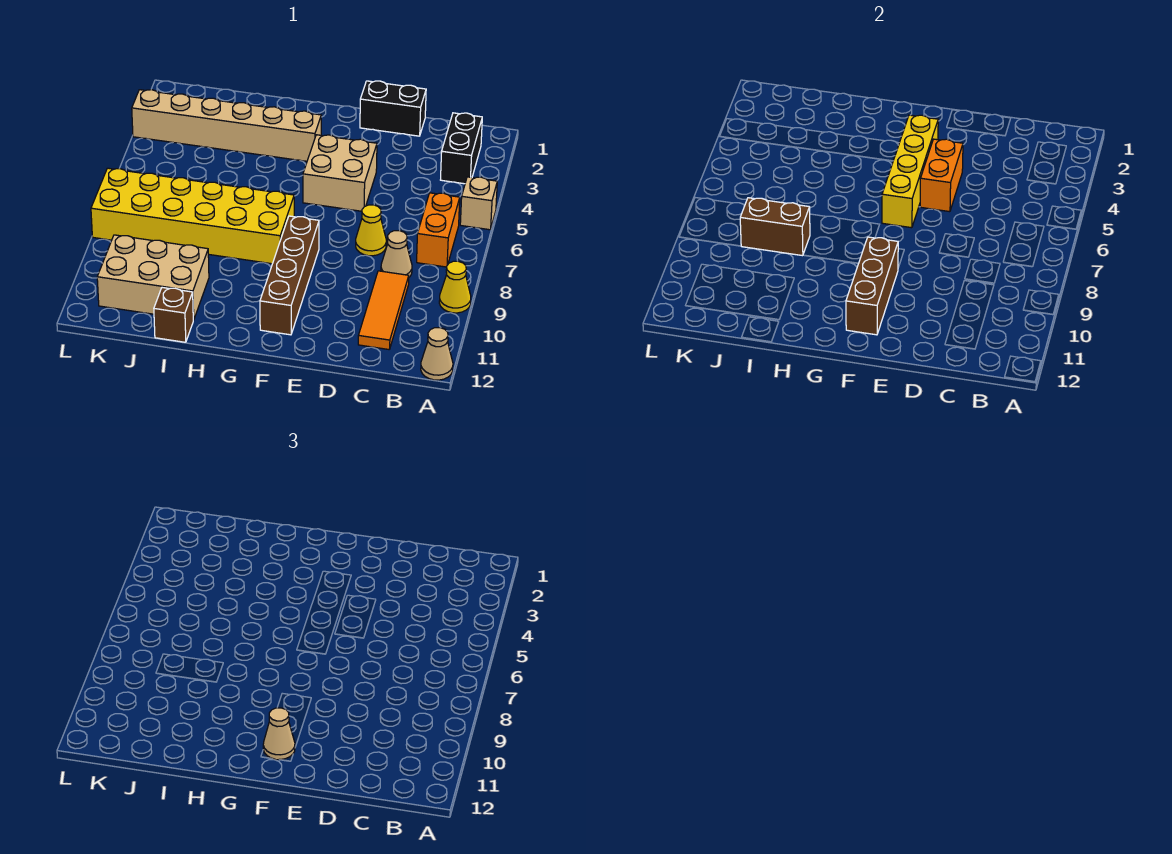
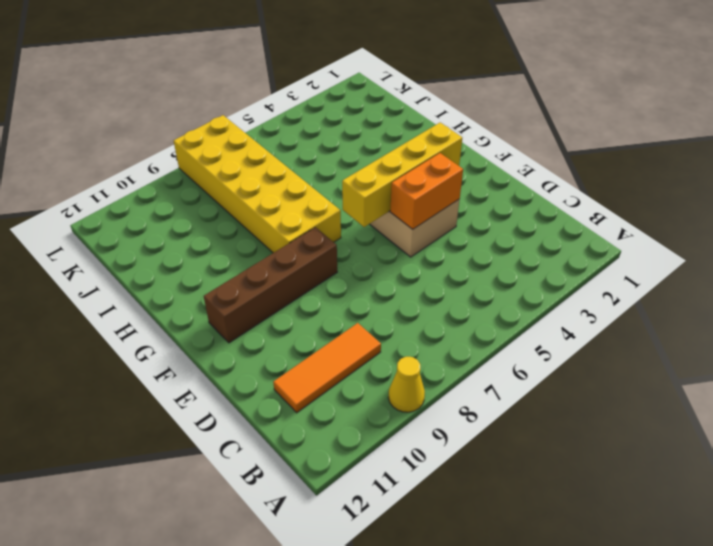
none -> tan 1x1 brick [460,177,497,230]
none -> tan 1x1 cone [421,328,453,380]
none -> black 1x2 brick [441,113,482,184]

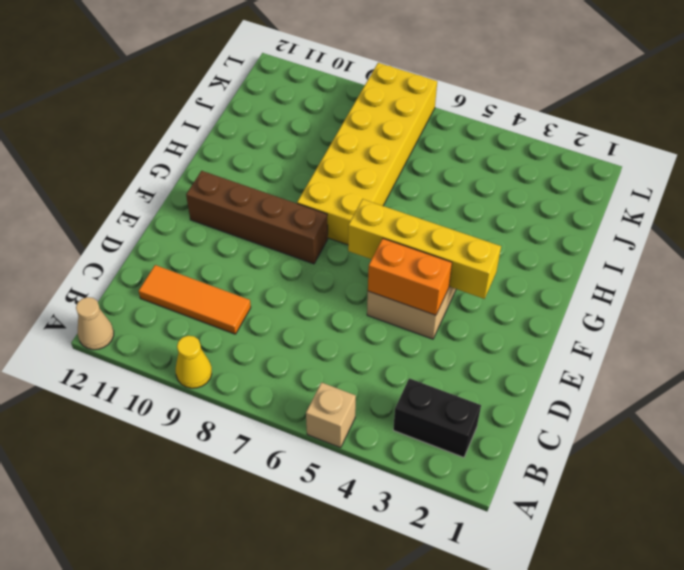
none -> orange 1x2 brick [417,193,460,267]
none -> tan 1x1 cone [381,231,412,277]
none -> black 1x2 brick [360,81,426,136]

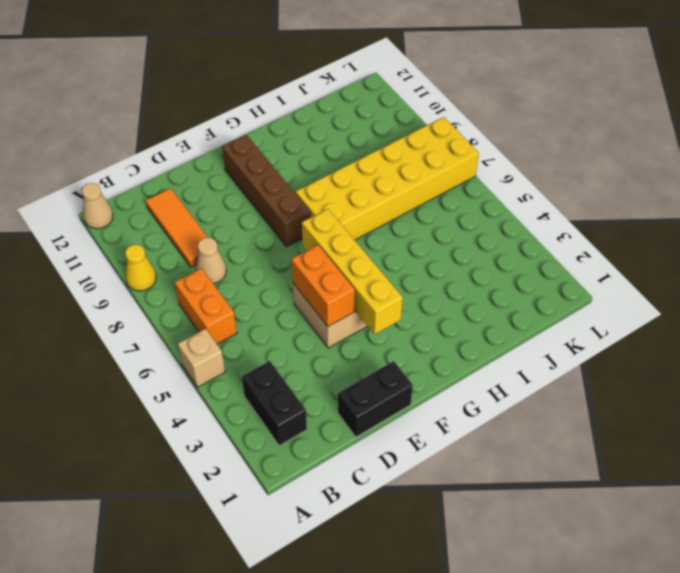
none -> yellow 1x1 cone [356,205,386,256]
none -> tan 1x6 brick [132,90,321,161]
none -> tan 2x3 brick [97,235,209,320]

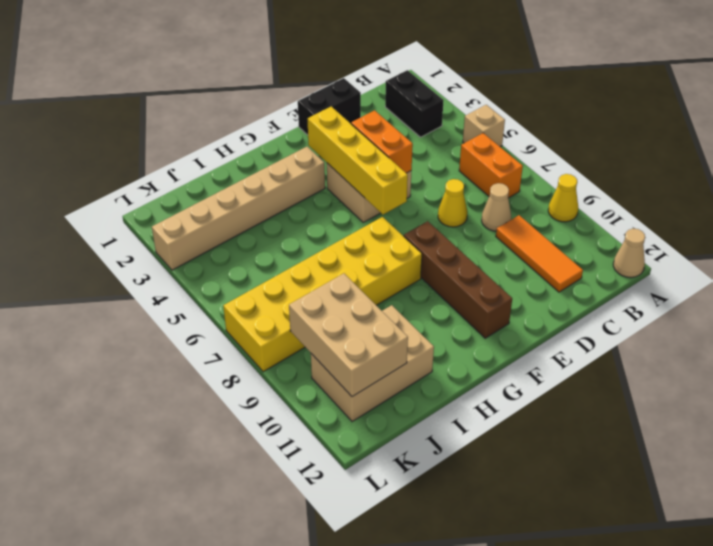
tan 2x3 brick [289,274,408,397] -> none
none -> brown 1x1 brick [154,288,193,342]
none -> brown 1x3 brick [846,237,898,335]
none -> brown 1x2 brick [740,198,810,256]

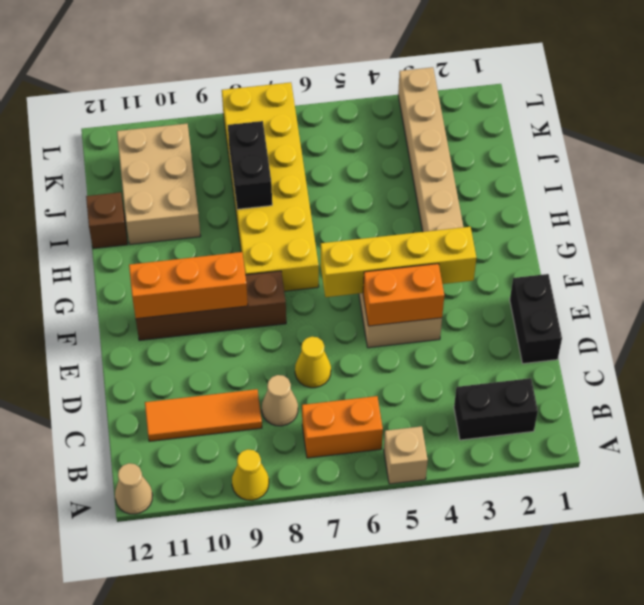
orange 1x3 brick [129,252,248,319] -> brown 1x3 brick [846,237,898,335]
black 1x2 brick [228,121,272,209] -> brown 1x2 brick [740,198,810,256]
none -> tan 1x1 cone [263,708,295,760]

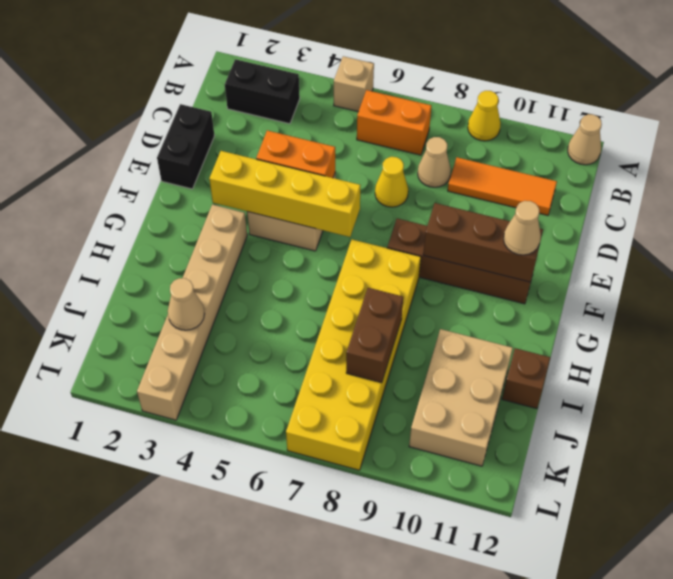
tan 1x1 cone [168,278,204,330] -> none

